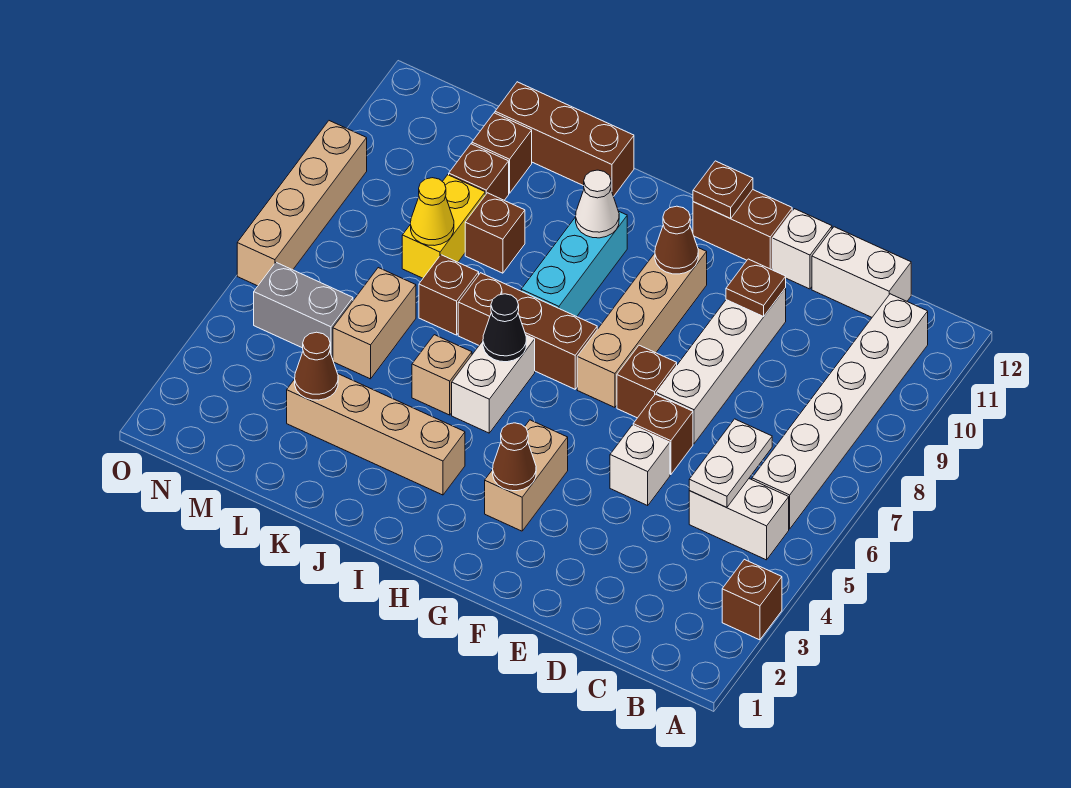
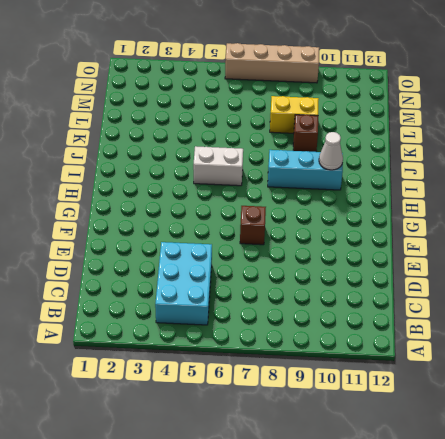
cyan 2x3 brick [155,242,212,325] -> white 1x2 brick [689,479,789,560]
none -> brown 1x1 brick [722,559,782,640]
none -> white 1x6 brick [752,294,928,529]
none -> white 1x2 brick [812,227,911,317]
none -> white 1x1 brick [610,425,670,505]

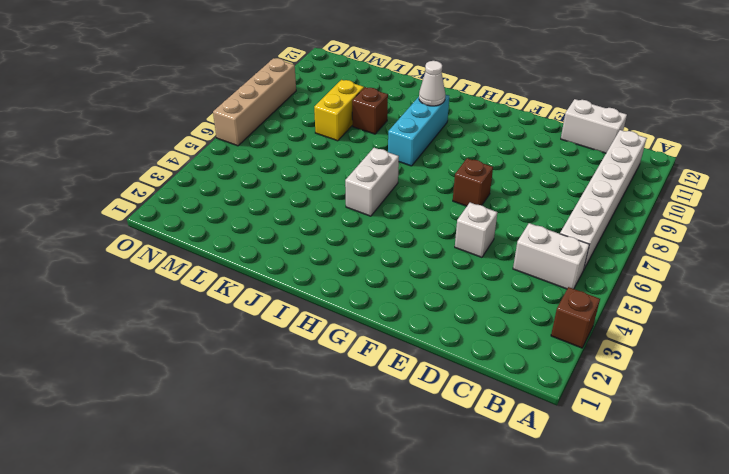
none -> brown 1x1 brick [633,394,693,475]
none -> white 1x4 brick [656,288,786,444]
none -> white 1x1 brick [772,209,832,289]
none -> brown 1x2 brick [693,190,792,270]

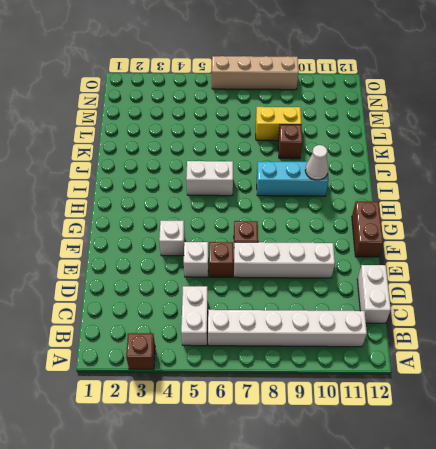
white 1x1 brick [159,221,185,256] -> white 1x1 brick moved to [772,209,832,289]
none -> tan 1x2 brick [485,420,568,531]
none -> tan 1x4 brick [577,248,707,407]
none -> brown 1x3 brick [458,273,597,389]
none -> tan 1x4 brick [287,374,465,495]

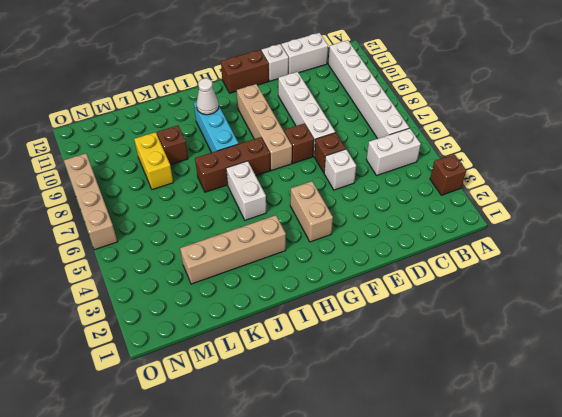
none -> tan 1x1 brick [412,335,472,415]
none -> brown 1x3 brick [495,82,634,196]
none -> brown 1x1 brick [419,255,479,335]
none -> tan 1x2 brick [333,268,416,379]

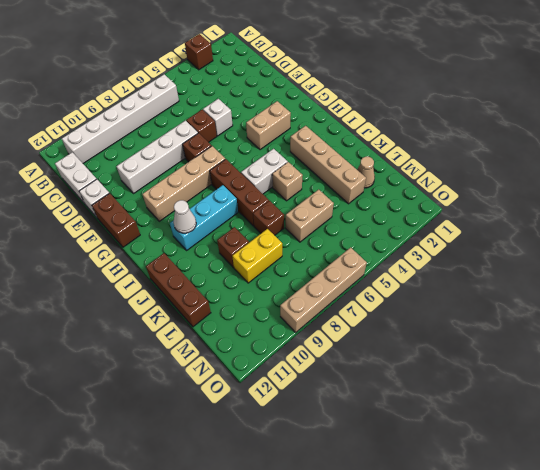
tan 1x1 cone [357,157,375,188] -> none
none -> white 1x2 brick [689,479,789,560]
none -> brown 1x1 brick [449,144,509,200]
none -> brown 1x1 brick [472,113,532,193]
none -> grey 1x2 brick [254,262,353,359]

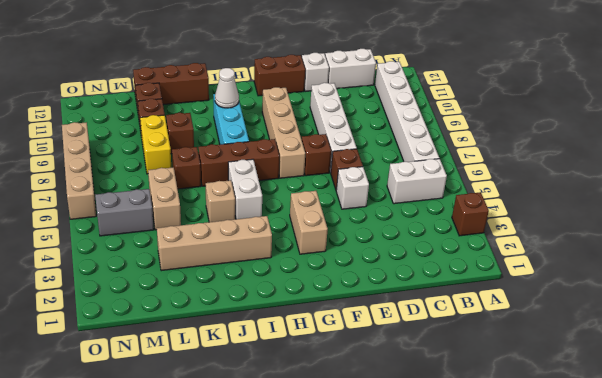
none -> white 1x2 plate [689,419,772,508]
none -> brown 1x1 plate [726,259,786,316]
none -> brown 1x1 cone [493,423,536,491]
none -> brown 1x1 cone [655,206,698,274]

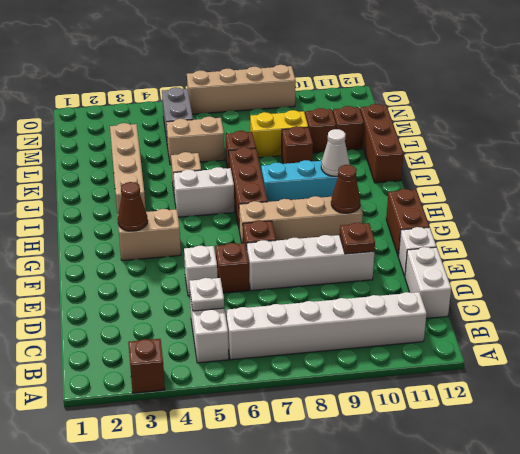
white 1x1 plate [189,278,224,311] -> white 1x2 plate [689,419,772,508]
none -> brown 1x1 plate [693,161,753,219]
none -> black 1x1 cone [483,294,526,362]
none -> brown 1x1 cone [295,332,338,400]
none -> yellow 1x1 cone [411,178,454,246]

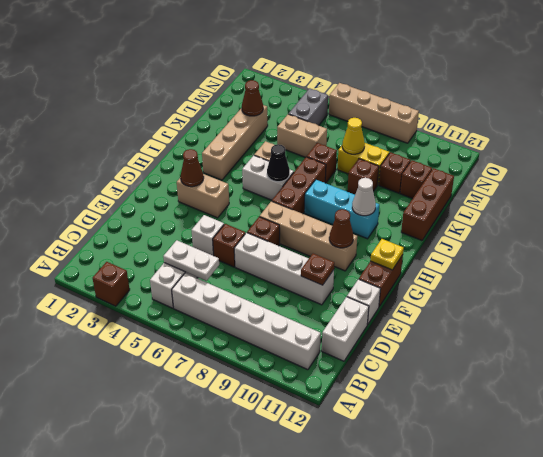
yellow 1x1 plate [370,239,404,270] -> brown 1x1 plate [693,161,753,219]

